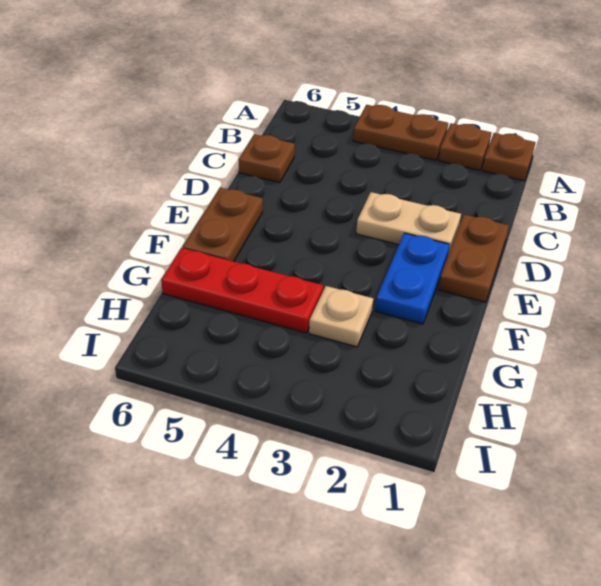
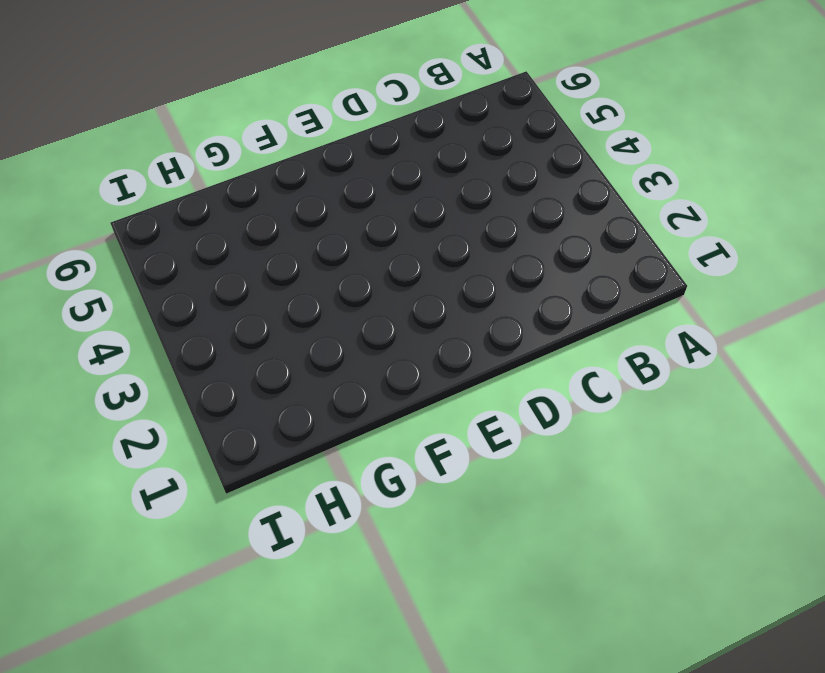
none -> brown 1x1 plate [482,133,536,181]
none -> brown 1x1 plate [438,123,491,170]

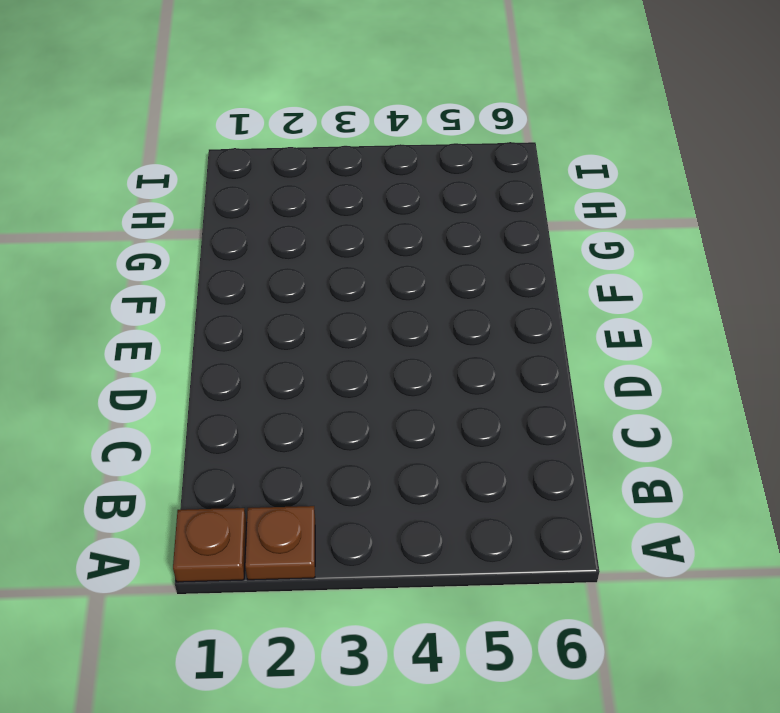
none -> brown 1x2 plate [353,105,448,160]
none -> brown 1x1 plate [239,134,295,183]

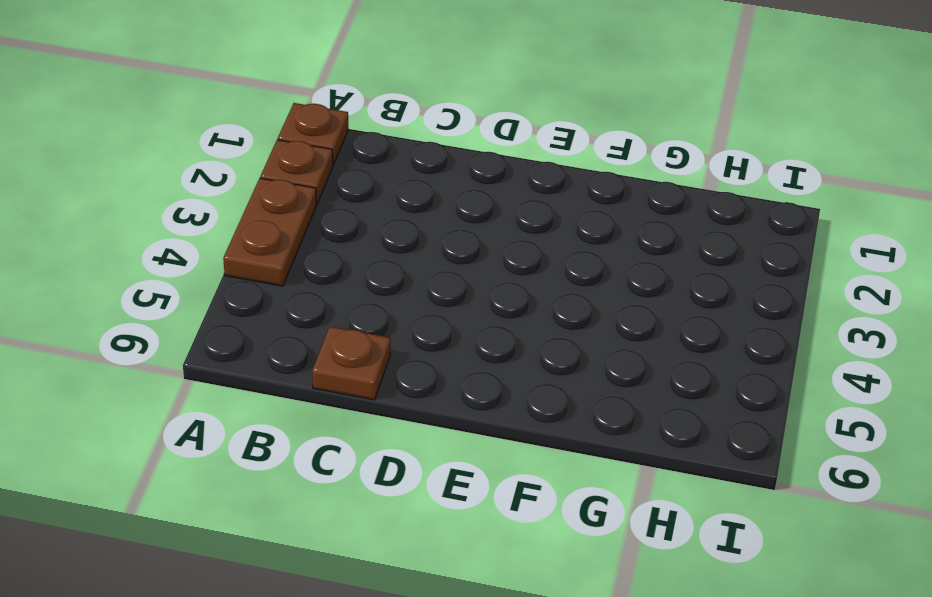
none -> brown 1x2 plate [438,215,509,302]
none -> tan 1x2 plate [356,192,461,254]

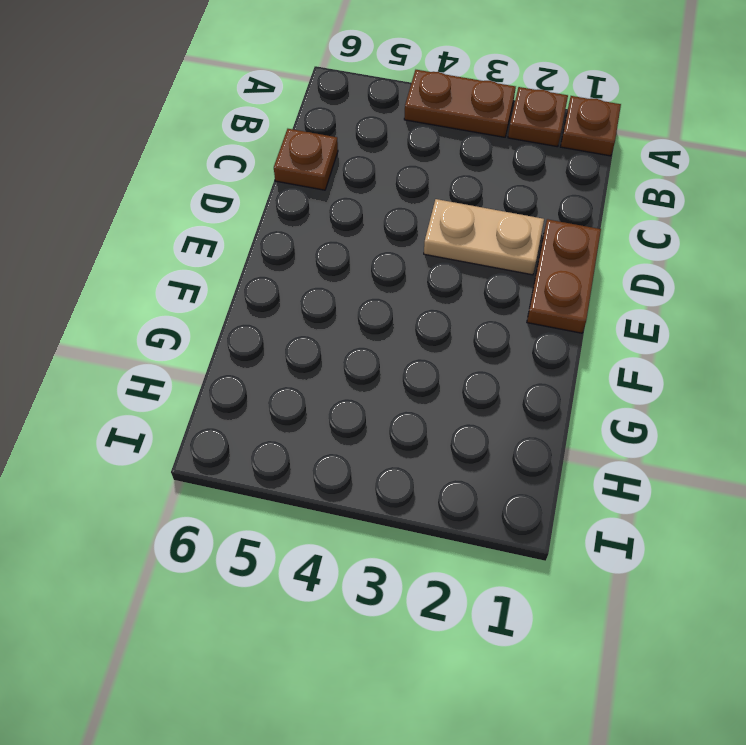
none -> blue 1x2 plate [375,233,450,324]
none -> brown 1x2 plate [183,188,263,262]

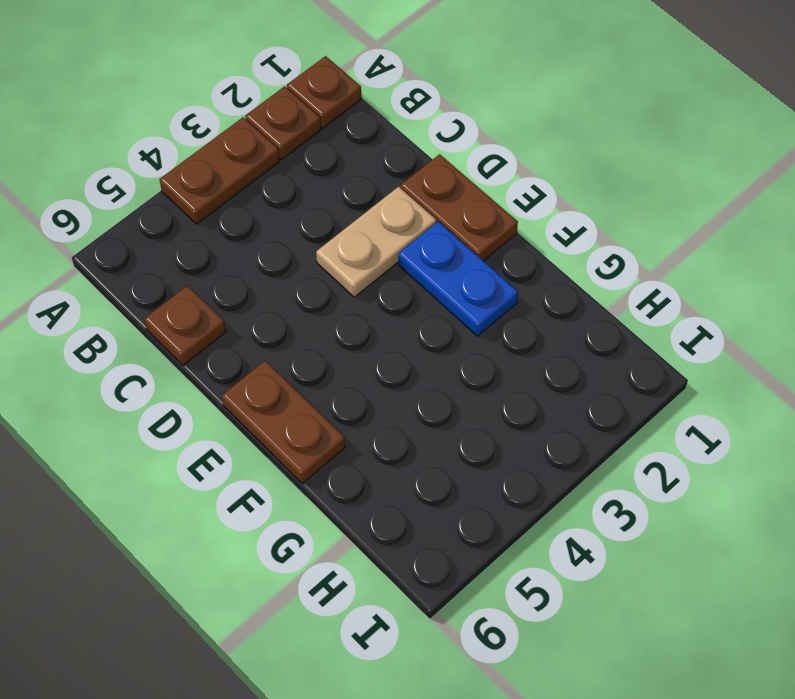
none -> tan 1x1 plate [309,286,373,347]
none -> red 1x3 plate [161,248,323,333]

